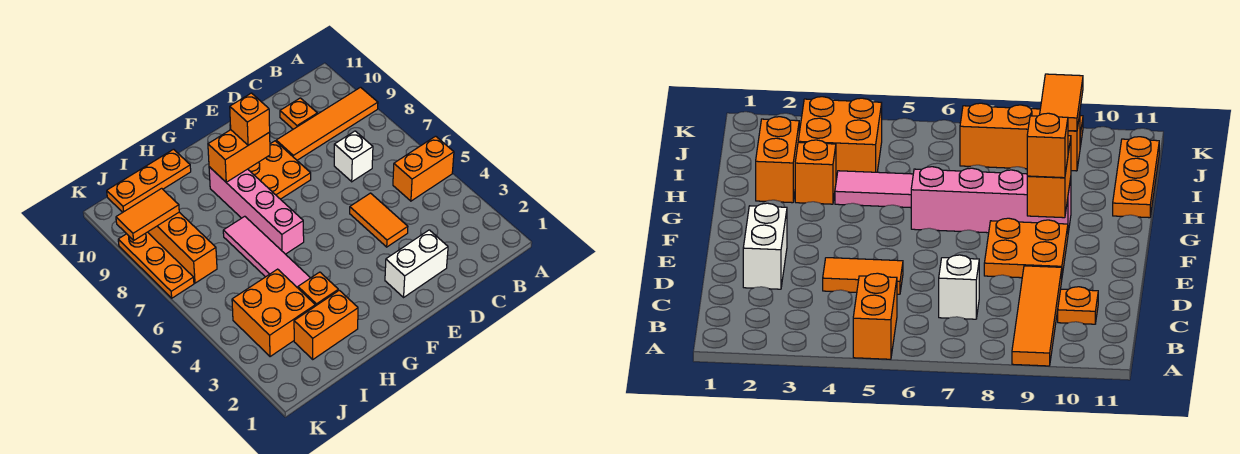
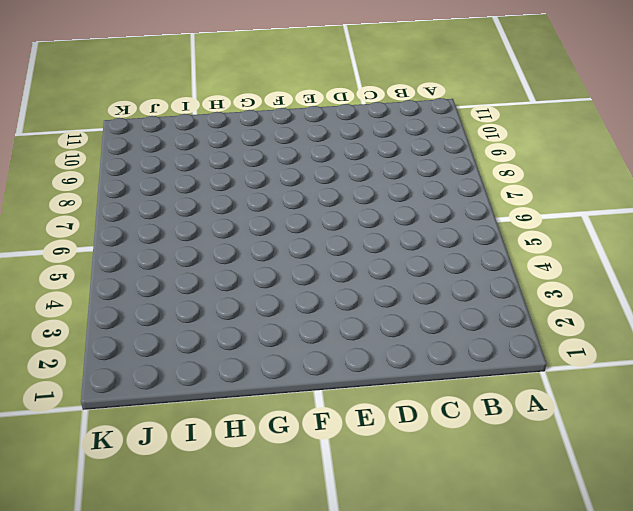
none -> orange 1x2 brick [393,136,454,201]
none -> orange 1x4 tile [276,87,378,160]
none -> white 1x1 brick [334,131,373,182]

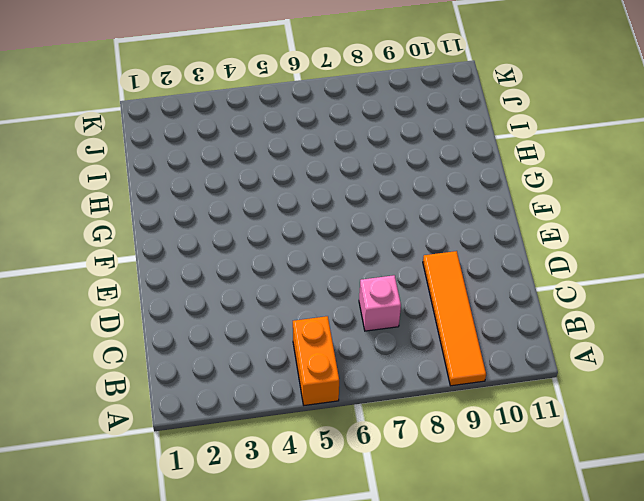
pink 1x1 brick [359,275,401,331] -> white 1x1 brick [334,131,373,182]
none -> orange 1x1 plate [280,98,317,129]
none -> white 1x2 brick [385,230,448,297]
none -> orange 1x2 tile [350,193,408,247]

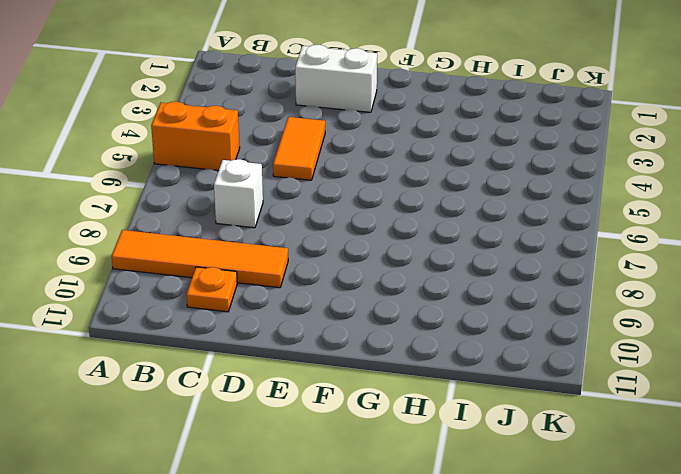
none -> orange 2x2 plate [248,141,311,199]
none -> pink 1x4 brick [209,167,304,254]
none -> orange 1x2 brick [294,290,358,359]

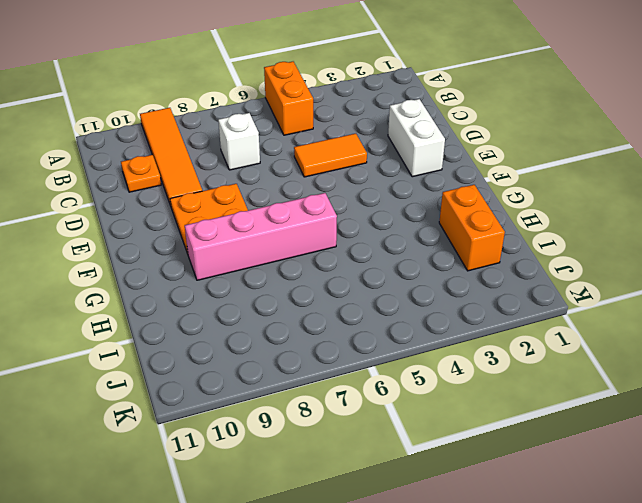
none -> orange 1x1 brick [298,272,338,306]
none -> pink 1x4 tile [223,216,310,288]
none -> orange 1x3 plate [107,149,191,212]

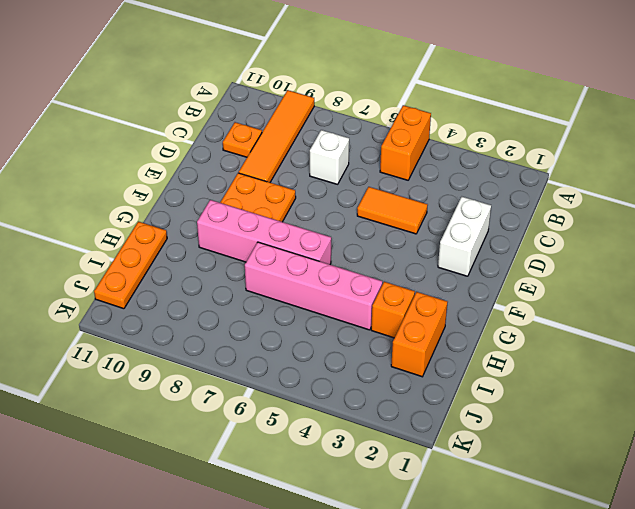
pink 1x4 brick [245,242,382,330] -> pink 1x4 tile [223,216,310,288]
none -> orange 2x2 brick [232,269,315,357]
none -> orange 1x3 brick [148,212,217,283]
none -> orange 1x3 plate [118,232,194,298]

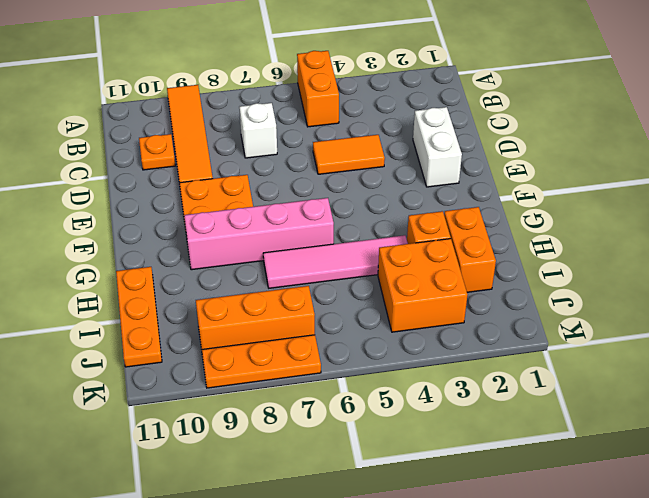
none -> orange 1x2 brick [208,130,270,182]
none -> orange 1x2 tile [116,188,179,240]
none -> orange 1x1 brick [230,93,270,145]

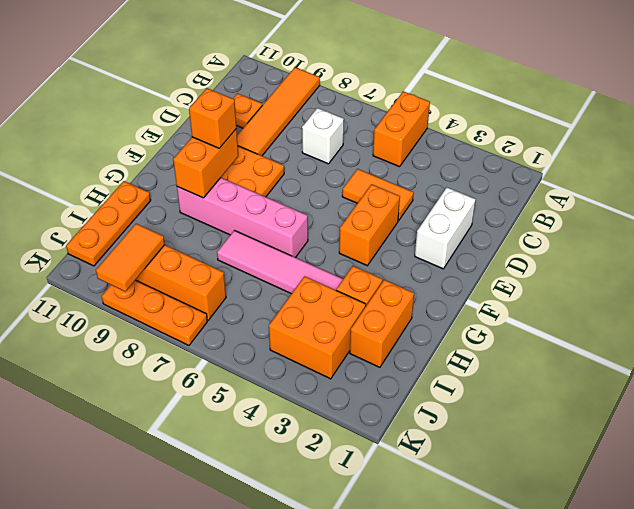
orange 1x2 brick [339,184,400,266] -> none

